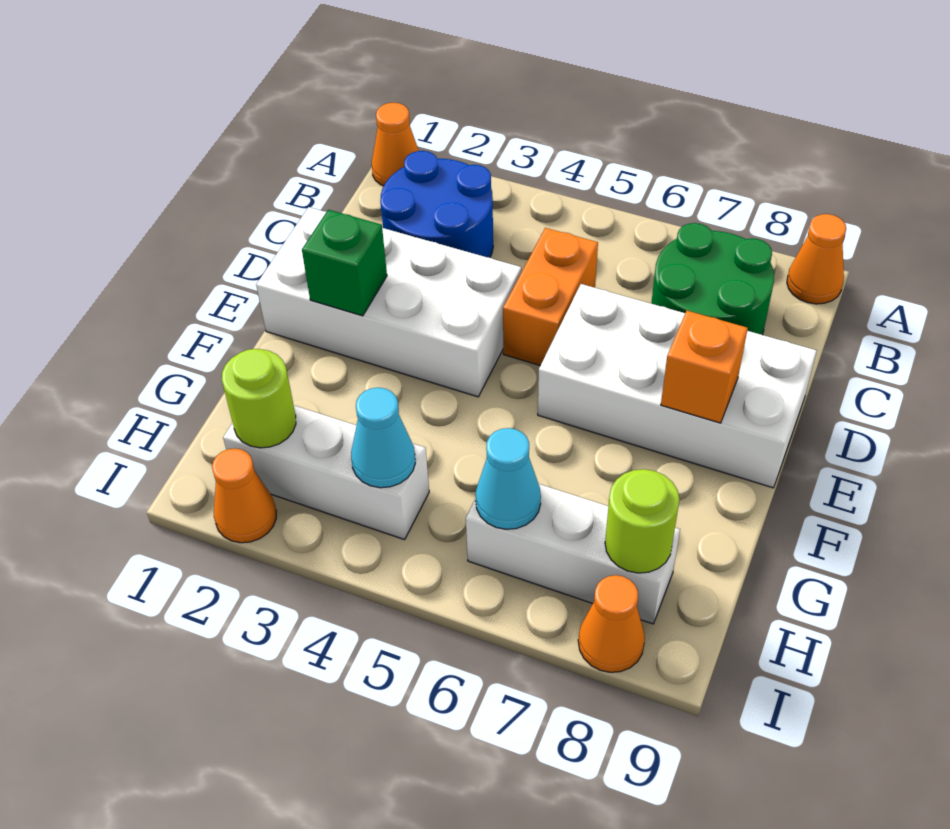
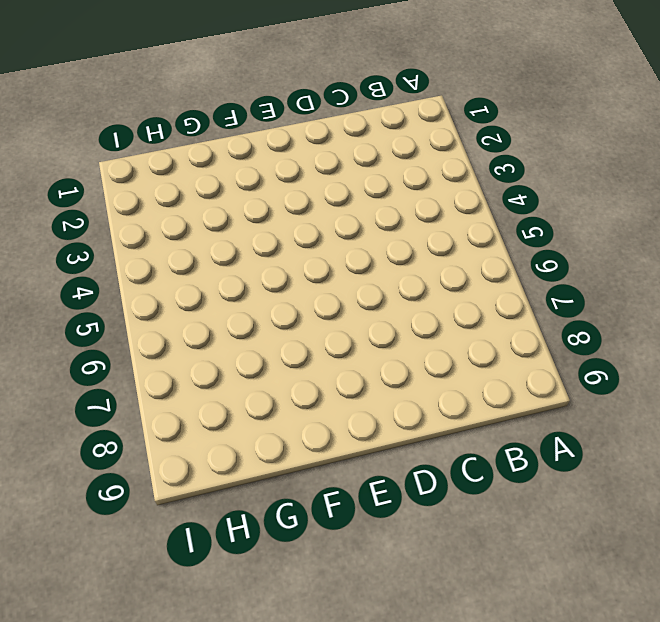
none -> orange 1x1 cone [372,103,419,186]
none -> orange 1x1 cone [787,214,846,304]
none -> blue 2x2 round brick [380,151,493,258]

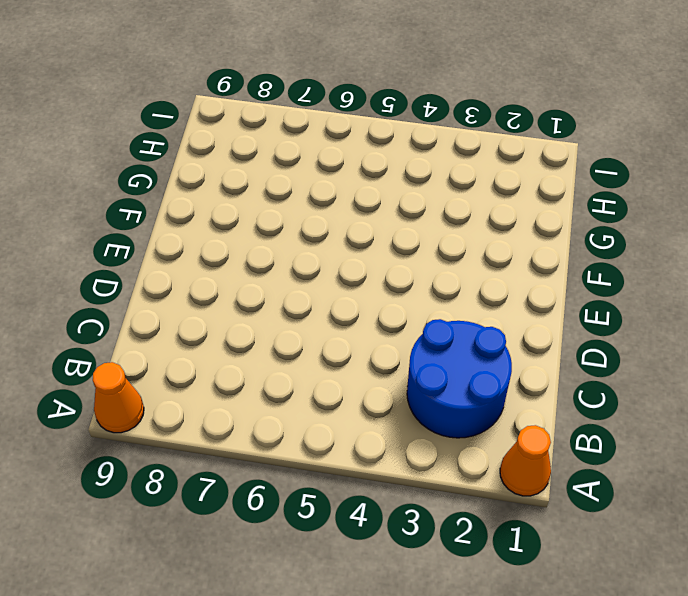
none -> green 2x2 round brick [651,223,774,335]
none -> orange 1x2 brick [503,228,598,366]
none -> white 2x4 brick [256,207,521,397]

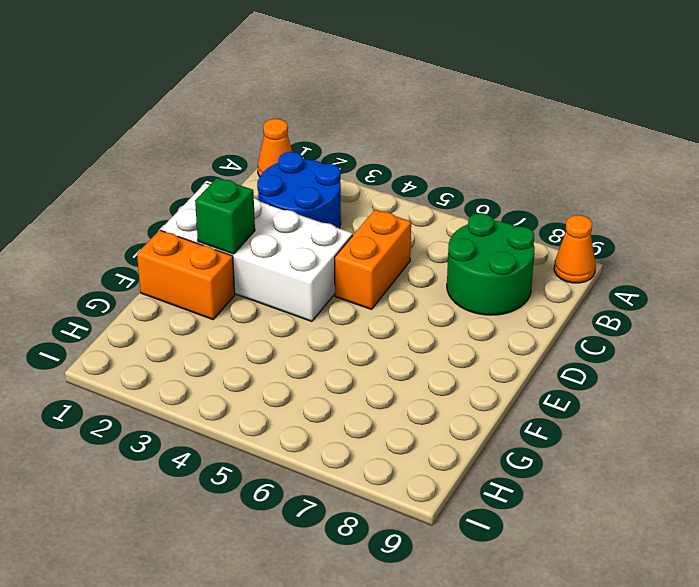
orange 1x2 brick [137,230,235,320] -> none
none -> white 2x4 brick [538,284,817,488]
none -> white 1x3 brick [223,405,429,540]
none -> white 1x3 brick [466,484,680,624]

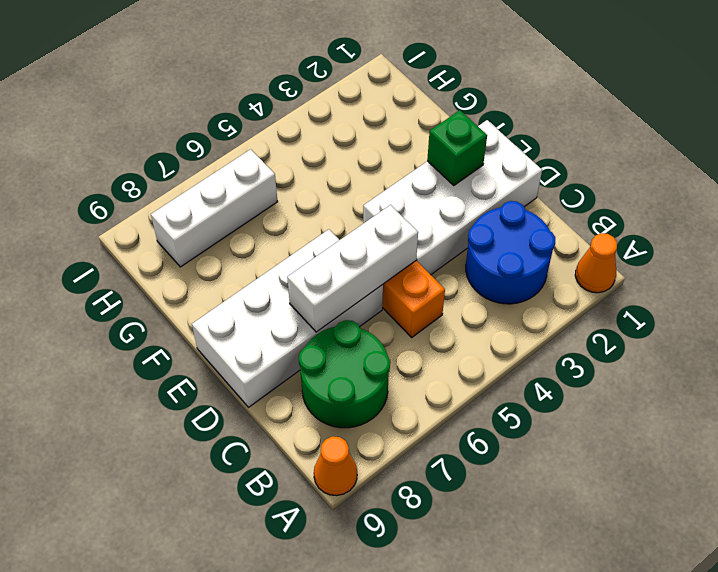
white 1x3 brick [287,205,418,332] -> white 1x3 brick moved to [223,405,429,540]
none -> orange 1x1 cone [212,448,276,543]
none -> orange 1x1 cone [578,575,645,672]
none -> orange 1x1 brick [661,310,748,423]

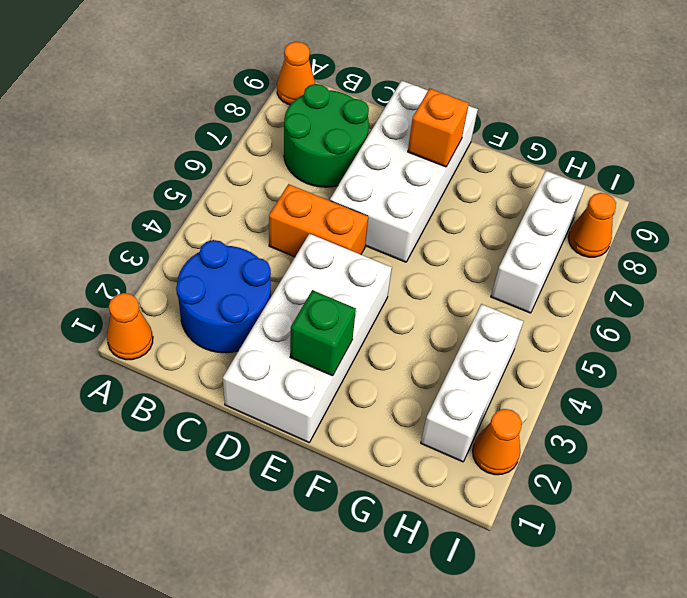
none -> lime 1x1 round brick [222,349,296,448]
none -> cyan 1x1 cone [351,388,415,488]
none -> cyan 1x1 cone [475,428,541,529]

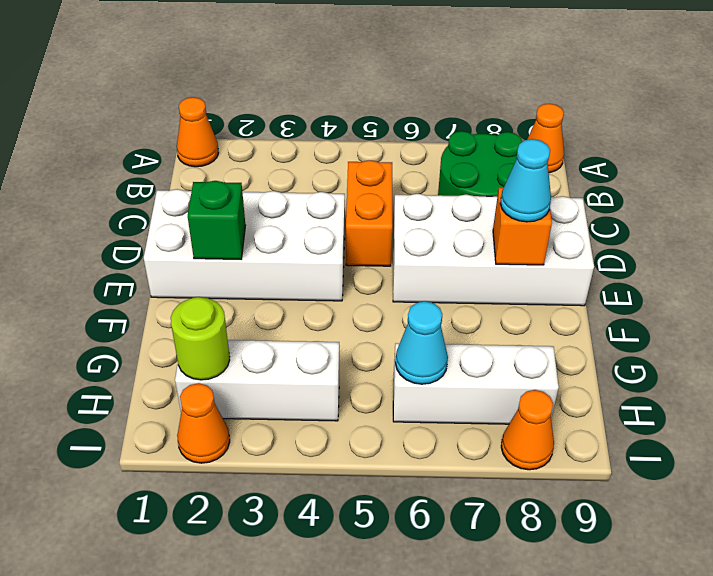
cyan 1x1 cone [500,139,551,222] -> cyan 1x1 cone moved to [351,388,415,488]
none -> blue 2x2 round brick [380,151,493,258]
none -> lime 1x1 round brick [605,469,680,573]

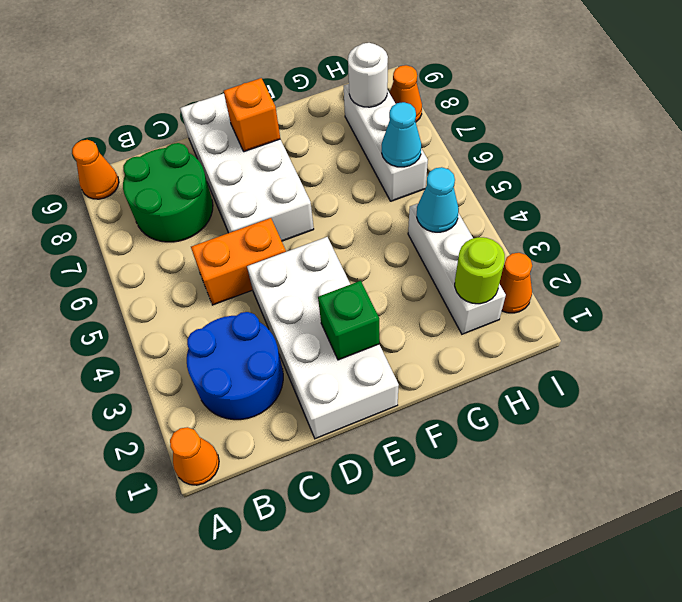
white 1x1 round brick [348,43,388,107] -> lime 1x1 round brick [605,469,680,573]

